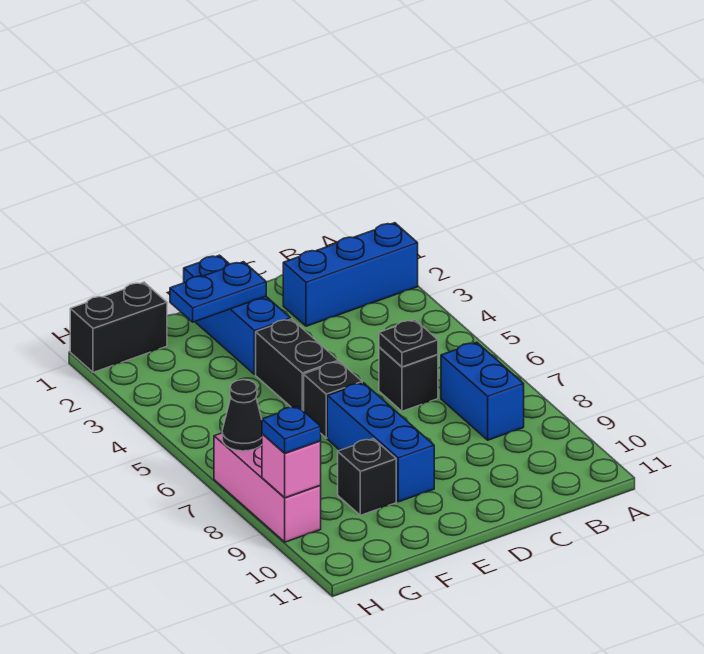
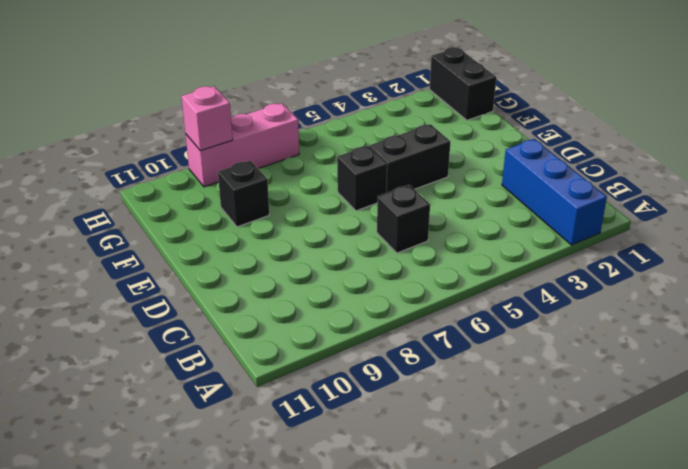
none -> blue 1x2 brick [441,342,524,440]
none -> blue 1x3 brick [184,255,290,375]
none -> blue 1x3 brick [327,383,434,502]

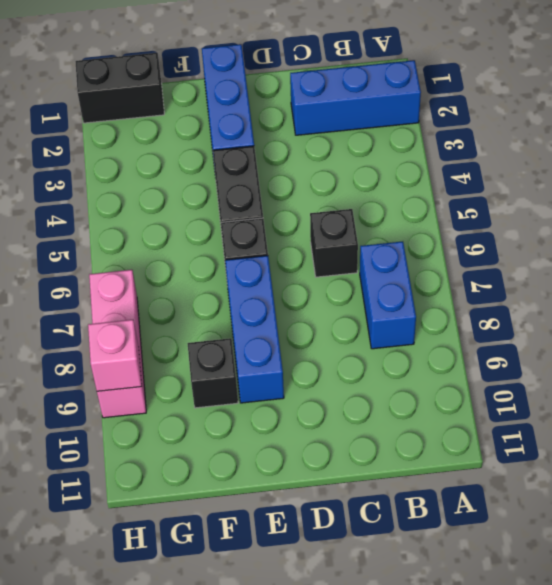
none -> black 1x1 plate [379,320,438,367]
none -> blue 1x2 plate [170,262,266,322]
none -> black 1x1 cone [222,380,262,451]

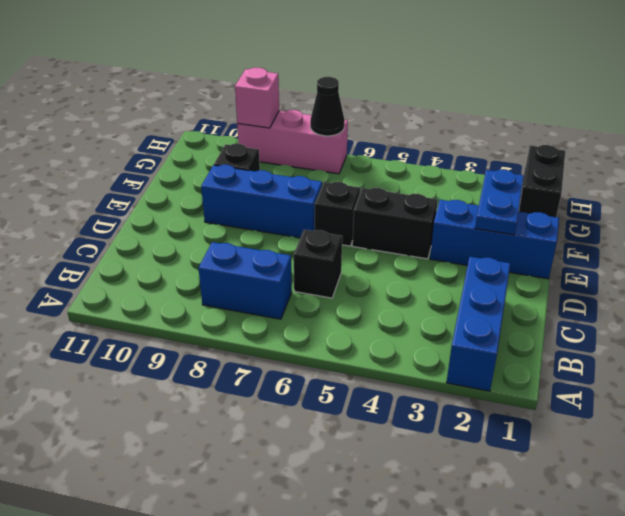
none -> black 1x1 plate [379,320,438,367]
none -> blue 1x1 plate [262,406,321,453]

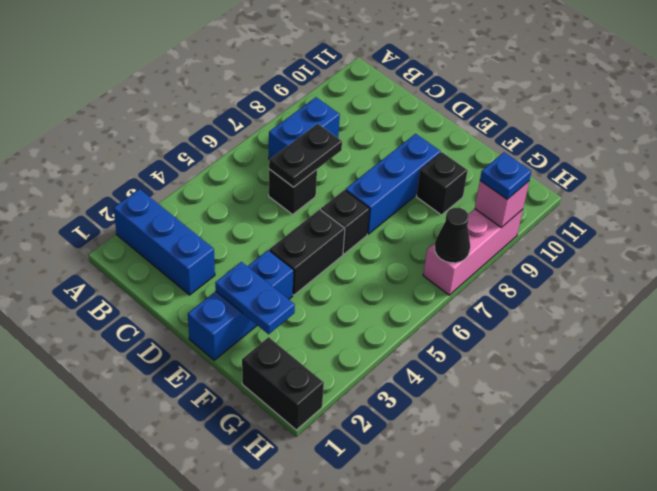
black 1x2 plate [269,124,342,187] -> black 1x1 plate [379,320,438,367]

